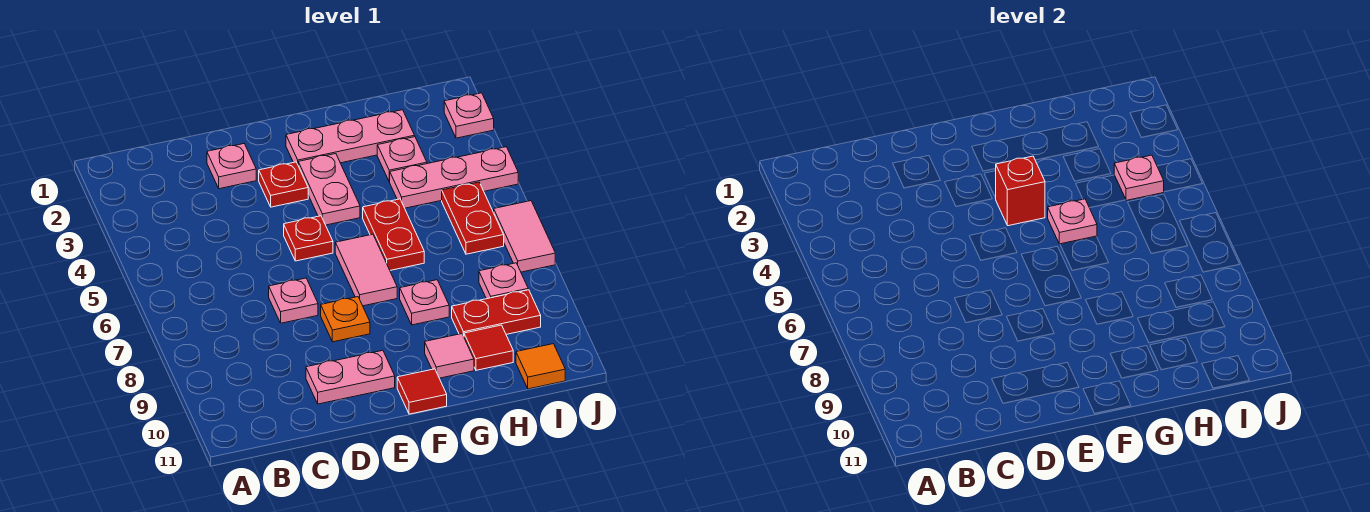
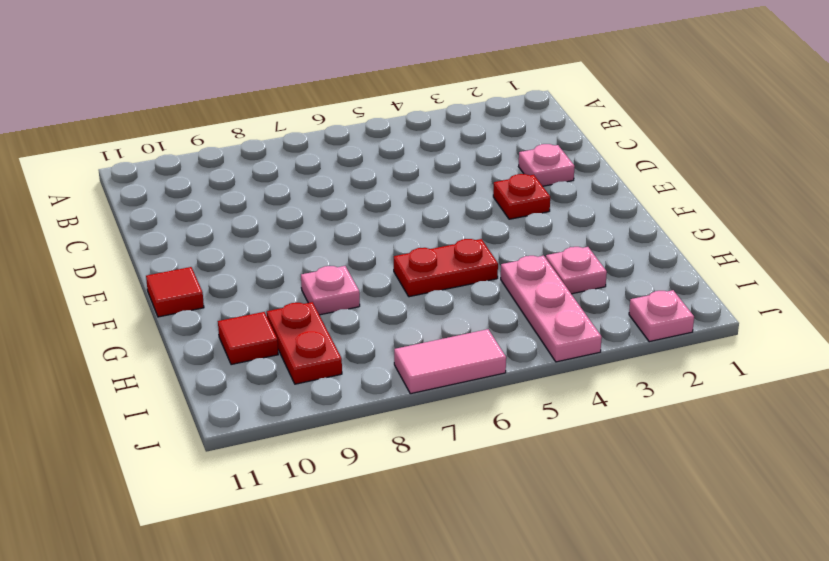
none -> pink 1x1 plate [269,278,318,323]
none -> pink 1x2 plate [306,350,395,404]
none -> red 1x1 plate [284,216,333,261]

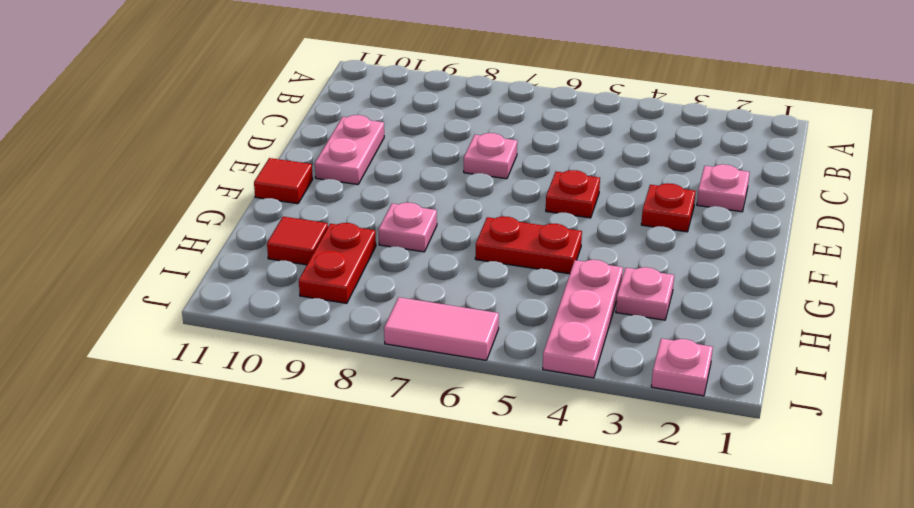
none -> orange 1x1 plate [321,297,370,342]
none -> pink 1x3 plate [286,110,415,164]
none -> pink 1x2 plate [298,154,360,225]

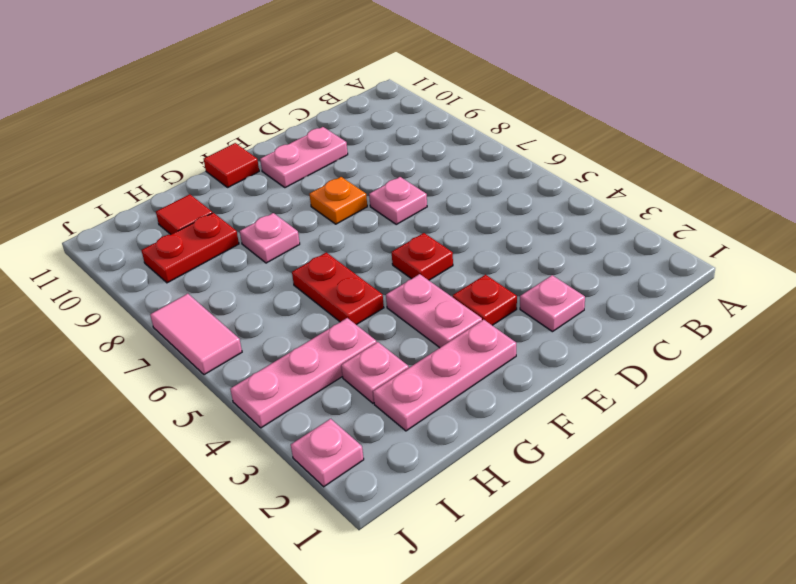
none -> pink 1x2 tile [335,234,397,306]
none -> pink 1x1 tile [425,334,474,378]
none -> red 1x2 plate [442,182,504,254]

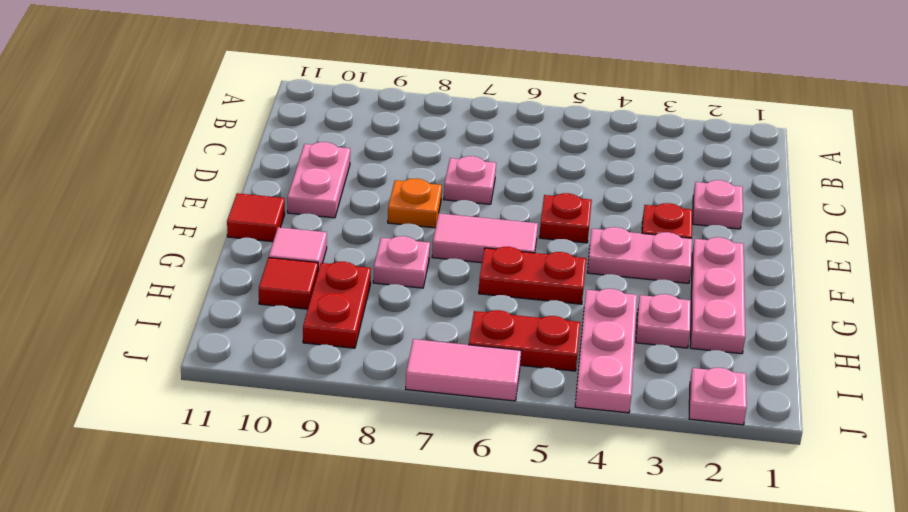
none -> pink 1x1 plate [479,263,528,299]
none -> orange 1x1 tile [516,344,565,389]
none -> red 1x1 brick [995,156,1045,226]

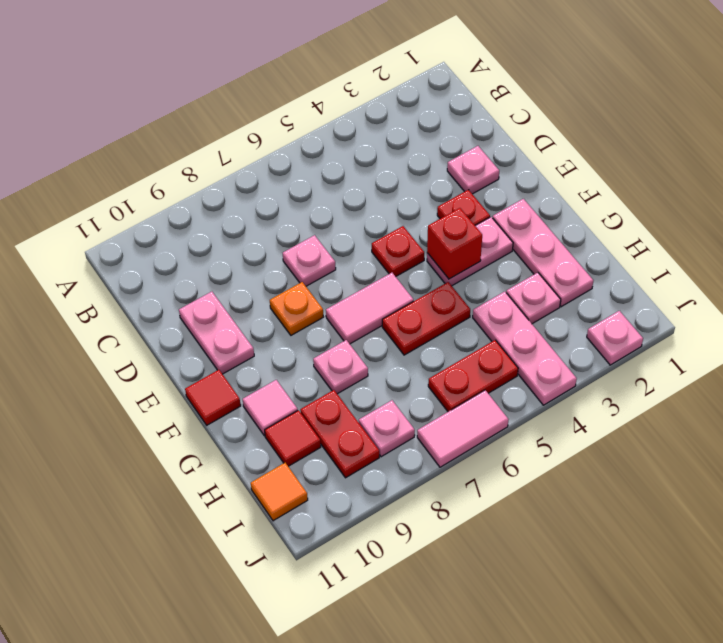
none -> pink 1x1 plate [1048,199,1097,244]
none -> pink 1x1 plate [1114,155,1164,200]

